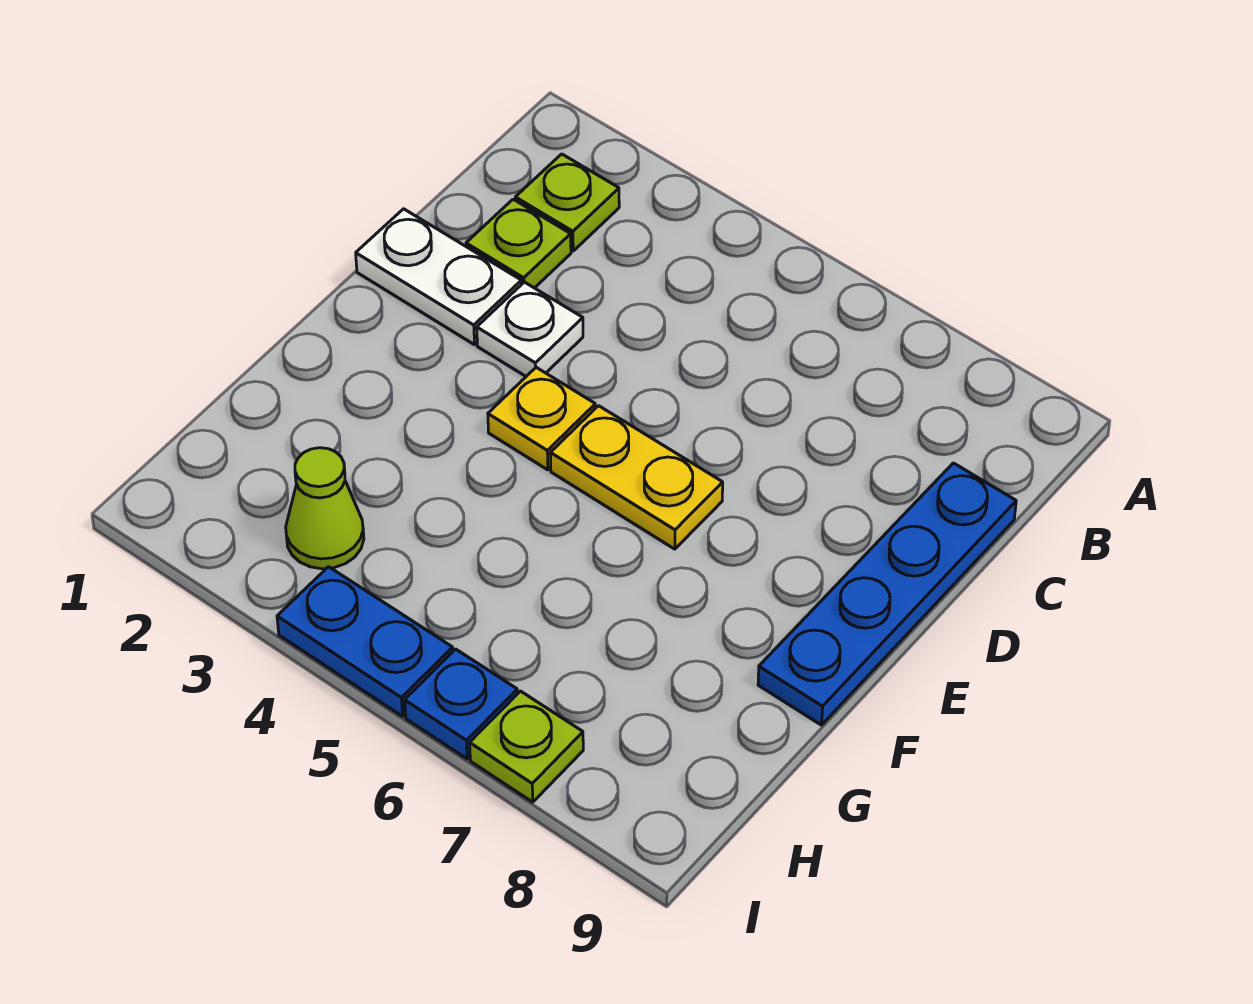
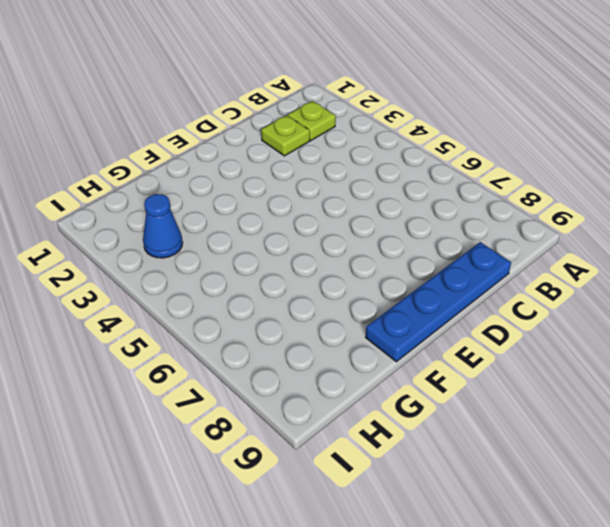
blue 1x1 cone [143,194,183,258] -> lime 1x1 cone [286,448,364,569]
none -> white 1x2 plate [356,209,522,345]
none -> white 1x1 plate [477,282,583,376]

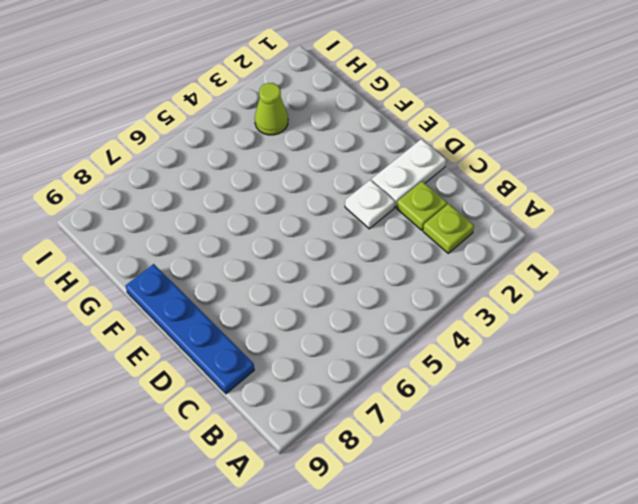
none -> yellow 1x1 plate [488,367,596,470]
none -> yellow 1x2 plate [550,406,723,549]

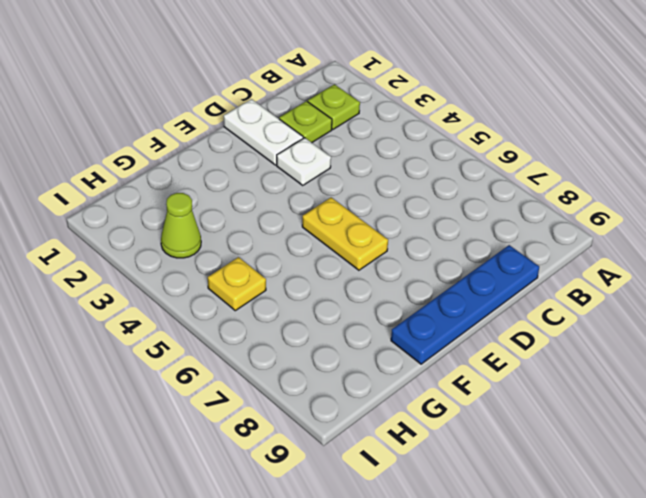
yellow 1x1 plate [208,257,266,311] -> yellow 1x1 plate moved to [488,367,596,470]
none -> blue 1x2 plate [277,567,453,716]
none -> blue 1x1 plate [405,649,518,759]

